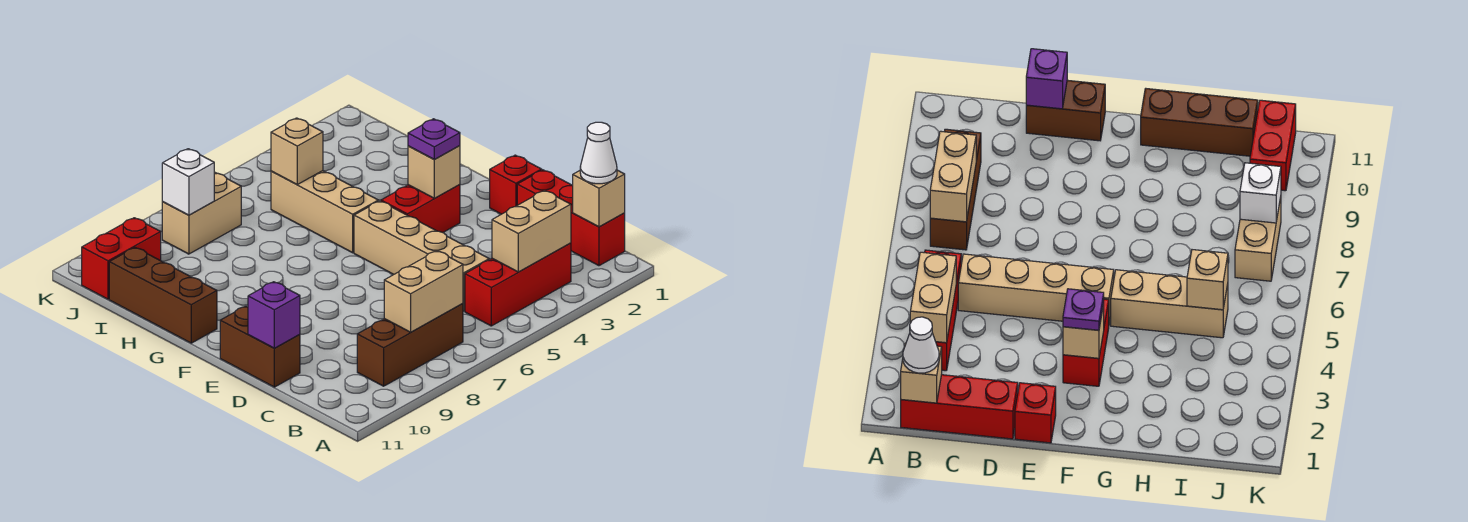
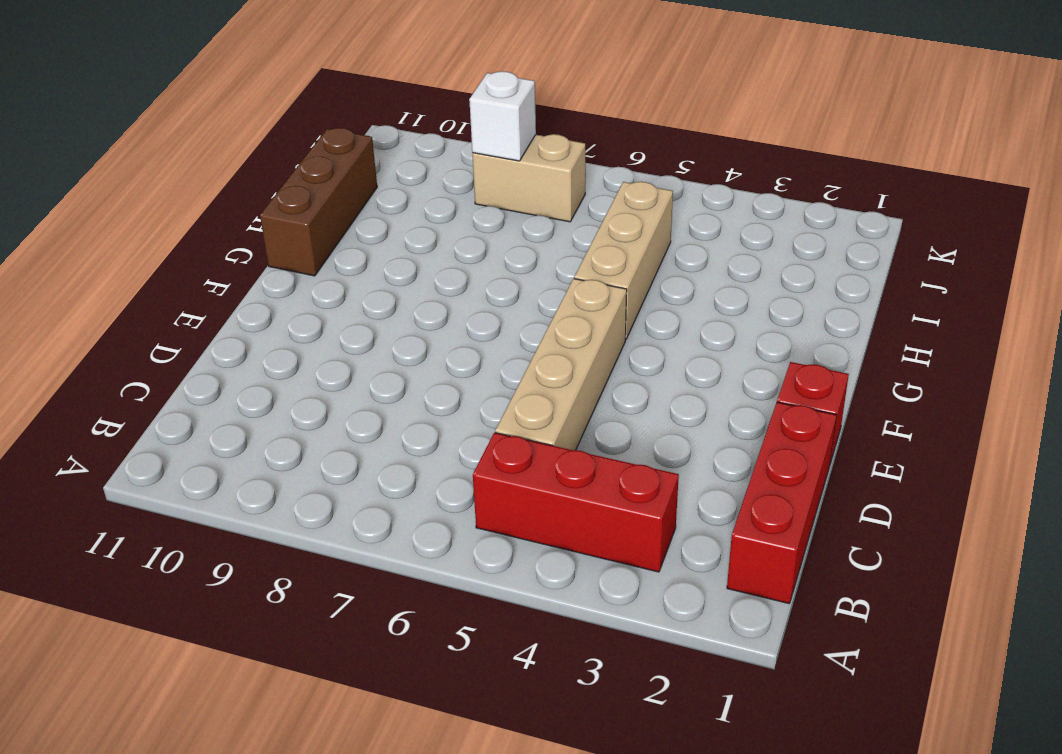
none -> brown 1x3 brick [357,304,463,386]
none -> brown 1x2 brick [220,306,300,387]
none -> red 1x2 brick [381,185,460,232]

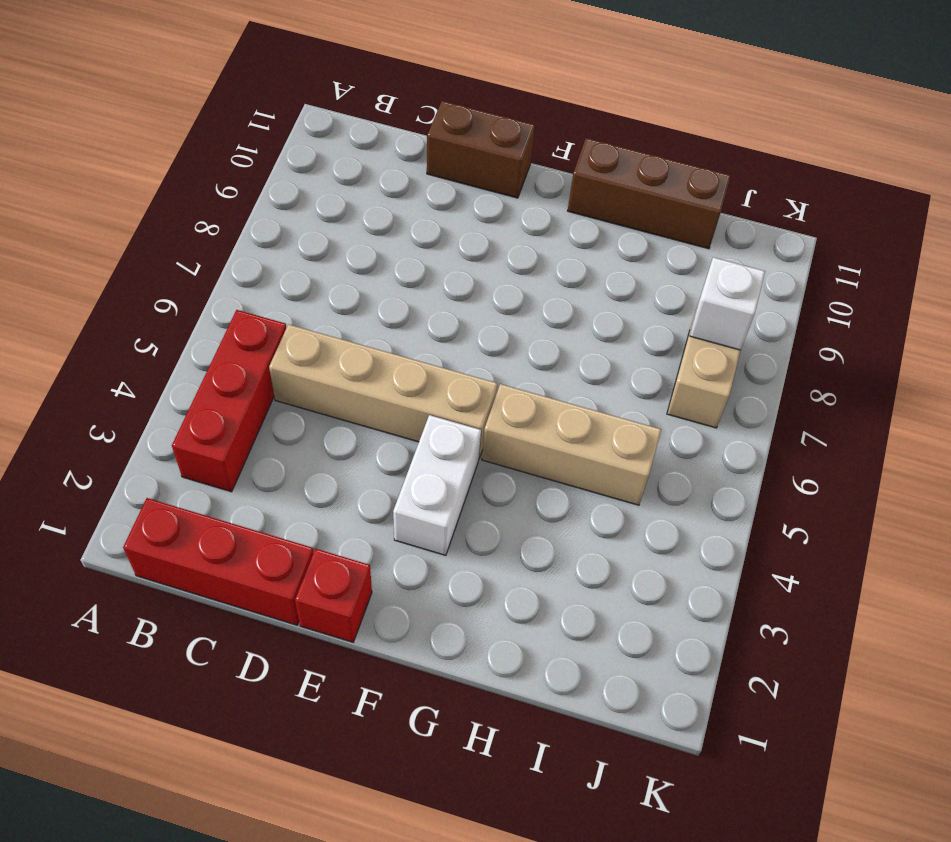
white 1x2 brick [393,415,481,555] -> red 1x2 brick [381,185,460,232]
none -> brown 1x3 brick [357,304,463,386]
none -> red 1x2 brick [82,218,161,299]
none -> tan 1x1 brick [572,170,625,227]

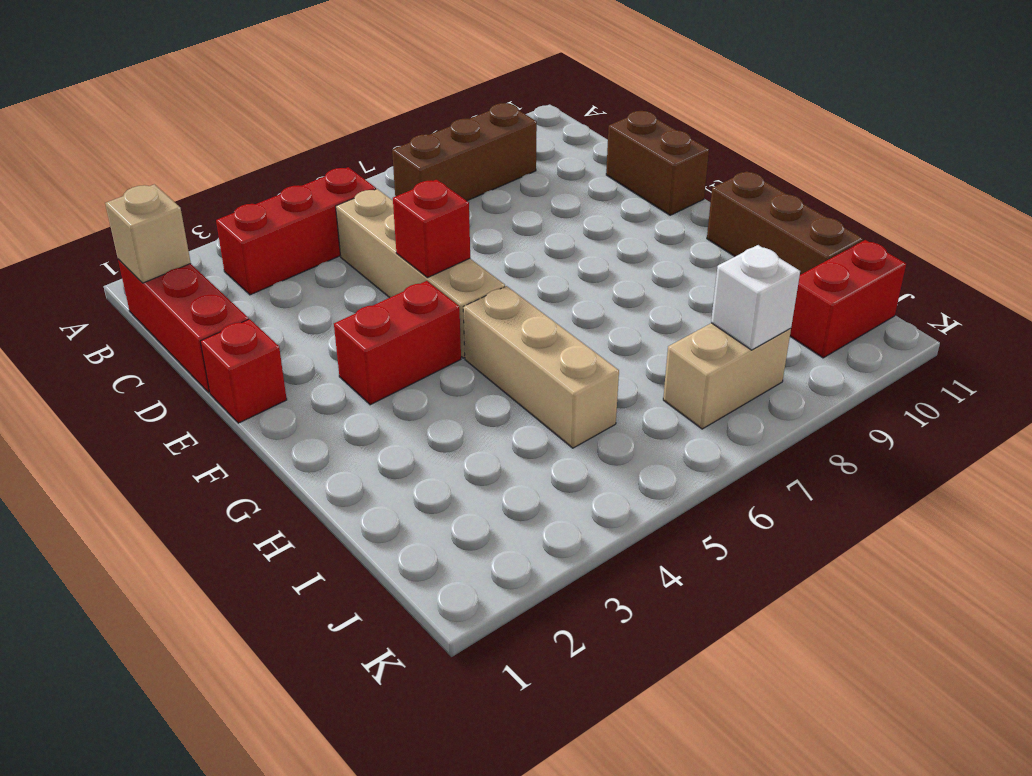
red 1x1 brick [393,180,470,278] -> none
none -> tan 1x2 brick [492,190,571,272]
none -> tan 1x2 brick [384,251,463,332]
none -> purple 1x1 brick [248,282,300,348]

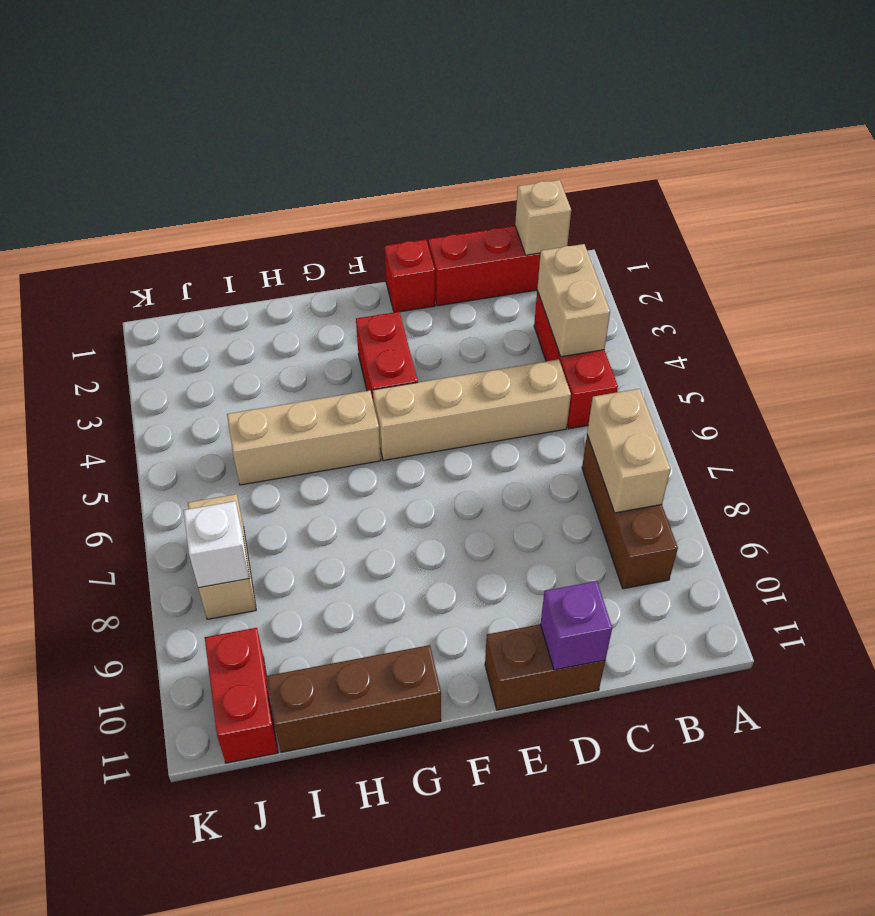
none -> tan 1x1 brick [408,146,460,198]
none -> tan 1x1 brick [271,118,323,184]
none -> white 1x1 cone [580,122,617,184]

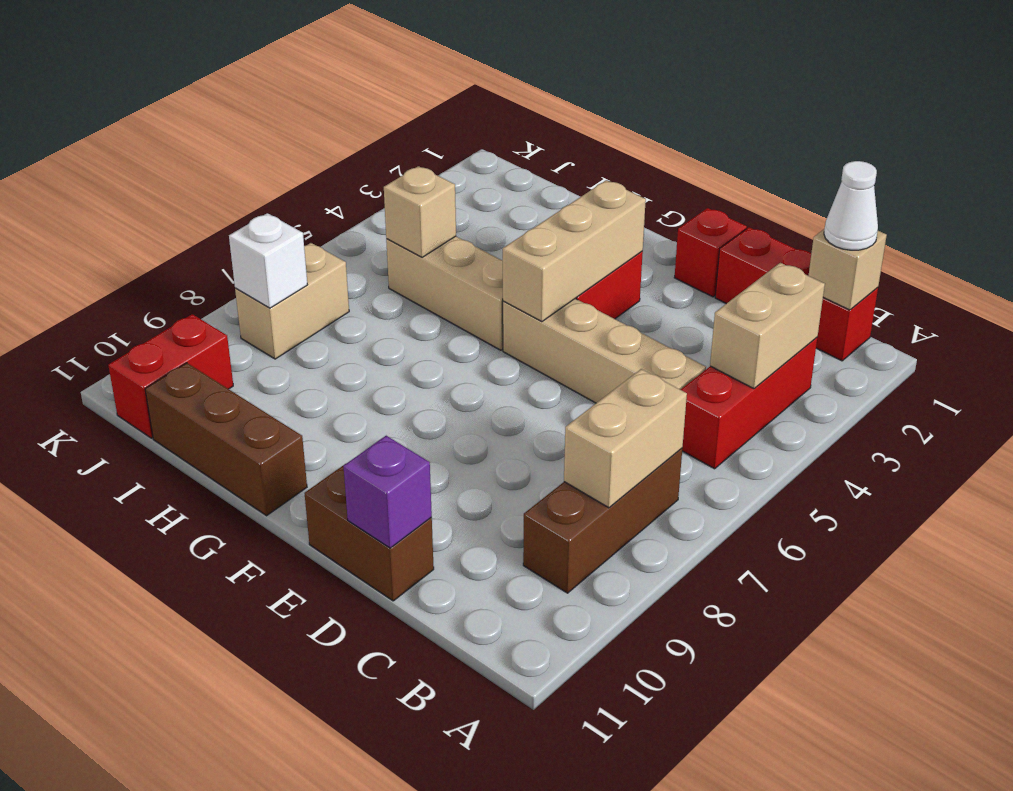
tan 1x3 brick [503,180,646,322] -> tan 1x1 brick [408,146,460,198]
none -> purple 1x1 plate [408,119,460,160]

